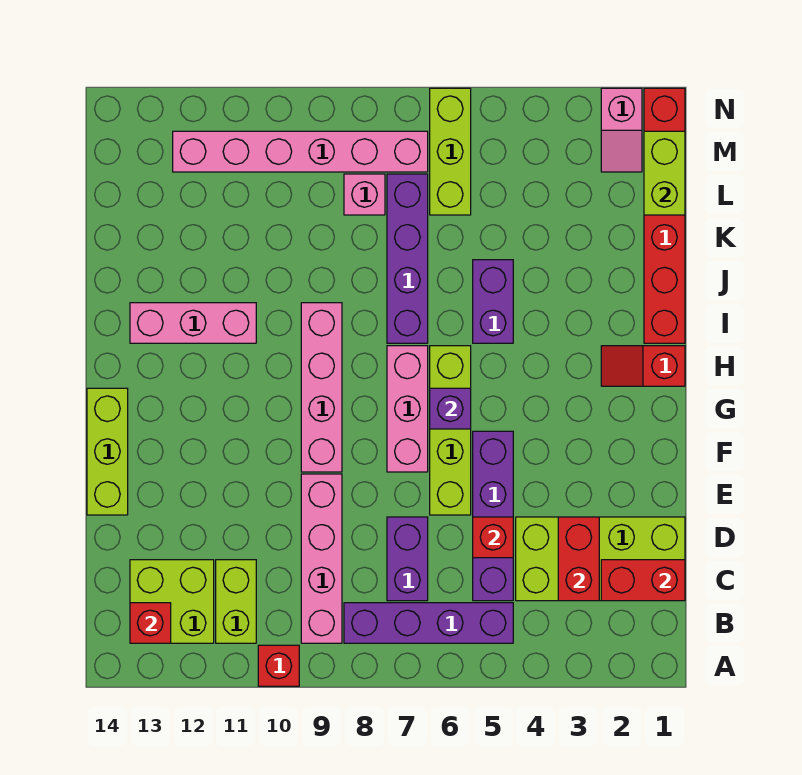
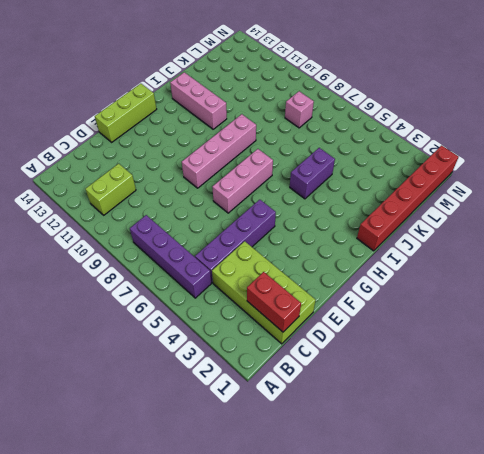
none -> red 1x1 brick [258,645,299,686]
none -> pink 1x4 brick [301,474,342,643]
none -> lime 2x2 brick [130,560,214,643]

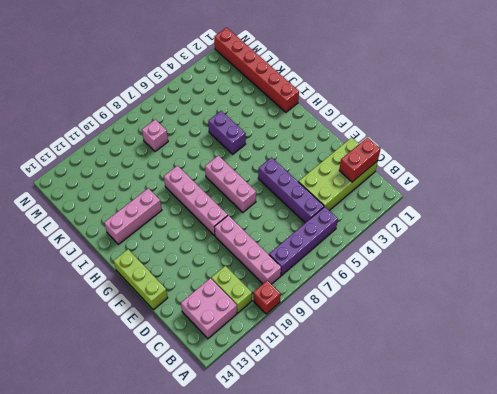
pink 2x2 brick [181,278,237,339] -> lime 2x2 brick [130,560,214,643]
none -> purple 1x2 brick [387,517,428,601]
none -> lime 1x4 brick [430,346,471,515]
none -> red 1x2 slope [601,346,685,386]

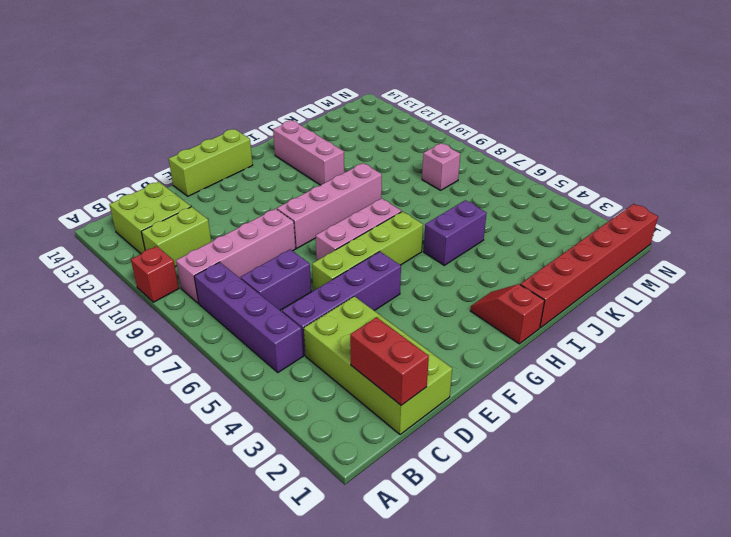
none -> purple 1x4 brick [387,174,428,343]
none -> lime 1x3 brick [430,88,471,215]
none -> pink 1x2 slope [601,88,642,172]

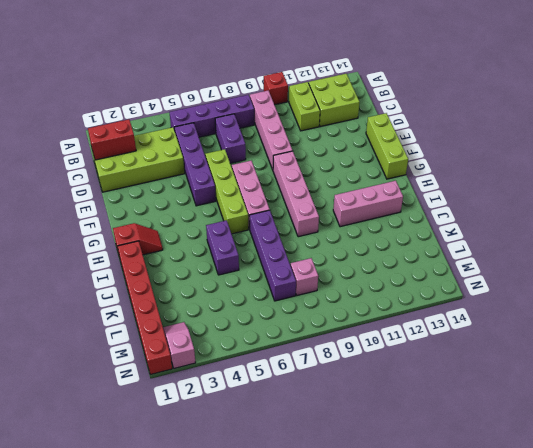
none -> lime 1x3 brick [430,88,471,215]
none -> pink 1x6 brick [173,131,428,172]
none -> red 1x1 brick [130,603,171,643]

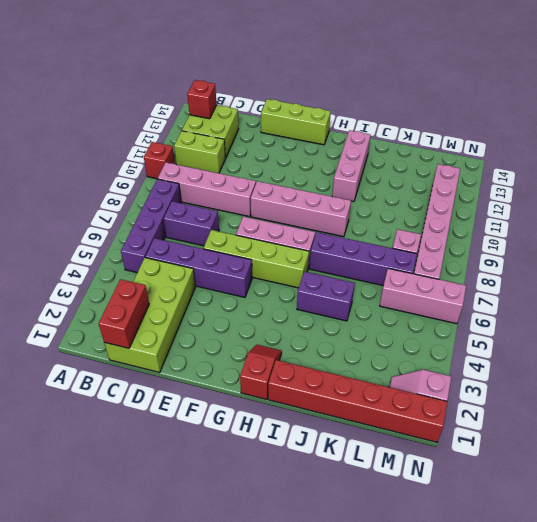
pink 1x3 brick [380,268,466,324] -> lime 1x3 brick [430,88,471,215]
none -> red 1x2 brick [558,517,599,601]
none -> red 1x1 brick [473,517,513,558]
none -> purple 1x1 brick [430,388,471,429]

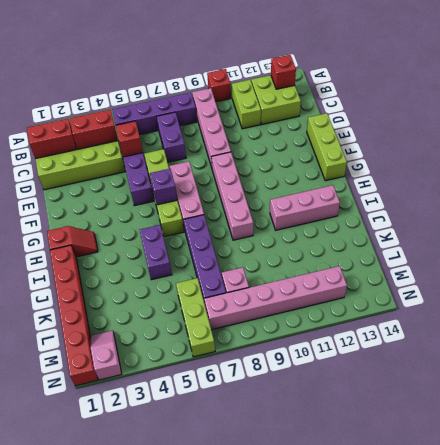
red 1x2 brick [70,110,118,149] -> red 1x2 brick turned to [558,517,599,601]
none -> lime 1x2 brick [644,131,685,215]

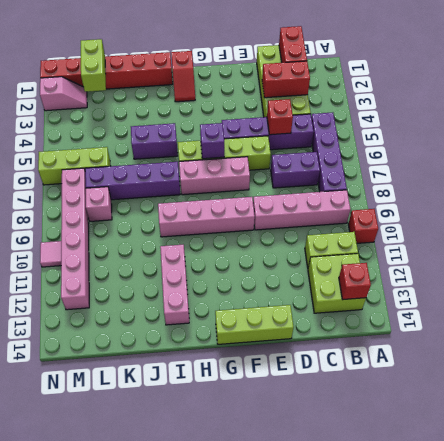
lime 1x2 brick [81,39,106,92] -> lime 1x2 brick turned to [644,131,685,215]
pink 1x1 tile [40,241,61,267] -> none

